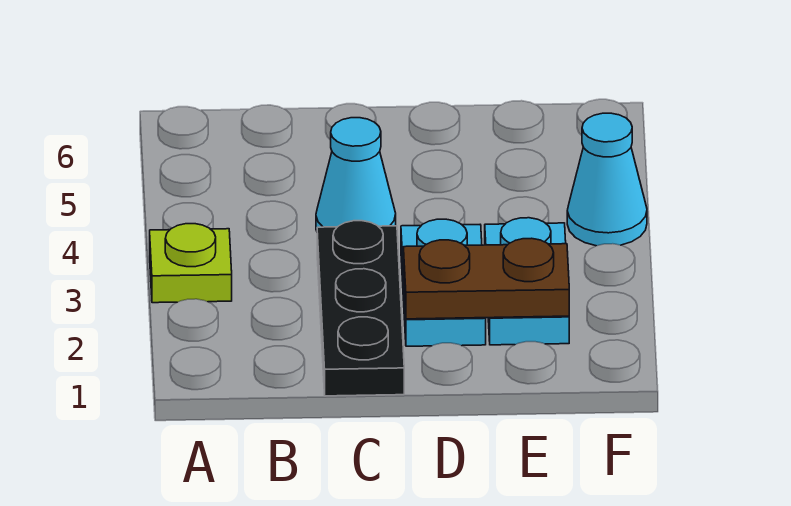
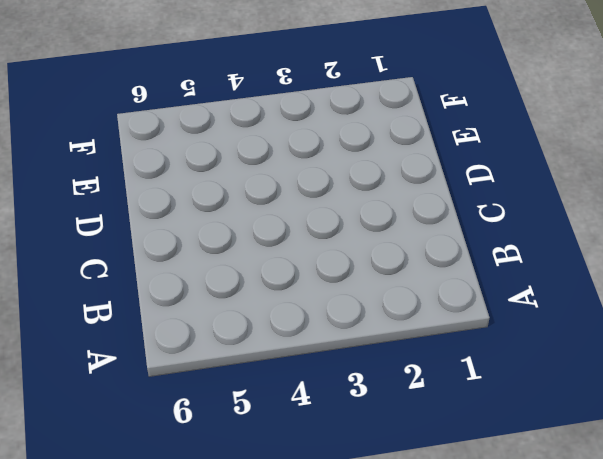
none -> lime 1x1 plate [150,224,232,303]
none -> black 1x3 plate [317,221,404,396]

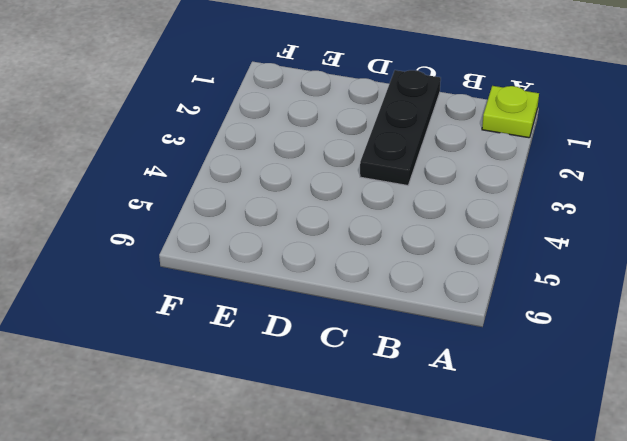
lime 1x1 plate [482,86,539,138] -> lime 1x1 plate moved to [150,224,232,303]
none -> cyan 1x1 cone [316,118,396,231]
none -> cyan 1x2 plate [401,219,486,346]

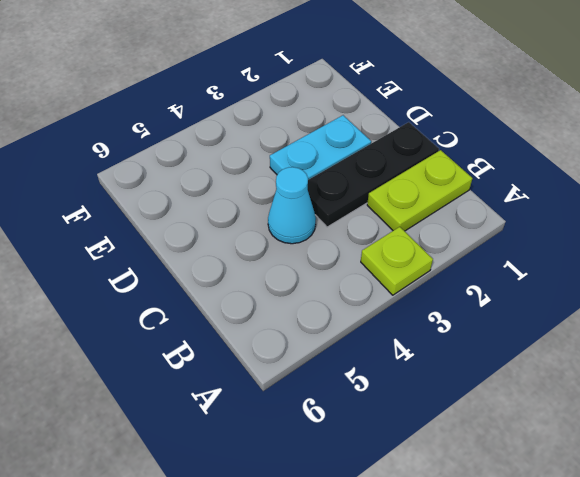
lime 1x2 plate [367,150,473,231] -> none
none -> cyan 1x2 plate [485,218,569,345]
none -> cyan 1x1 cone [567,113,647,246]

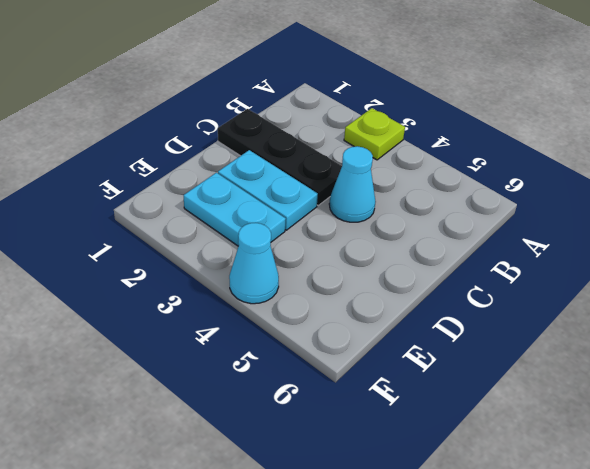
none -> brown 1x2 plate [403,238,569,319]

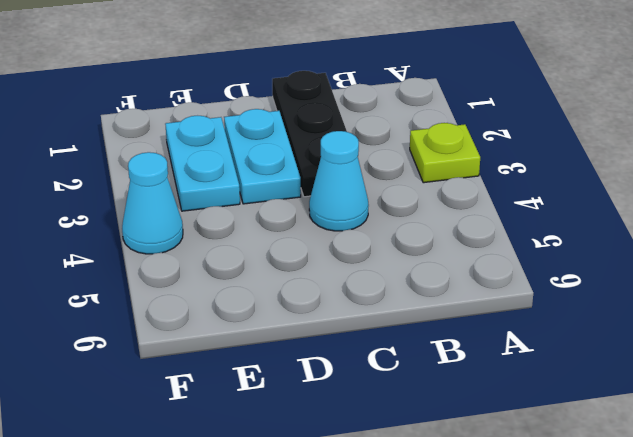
none -> brown 1x2 plate [403,238,569,319]

